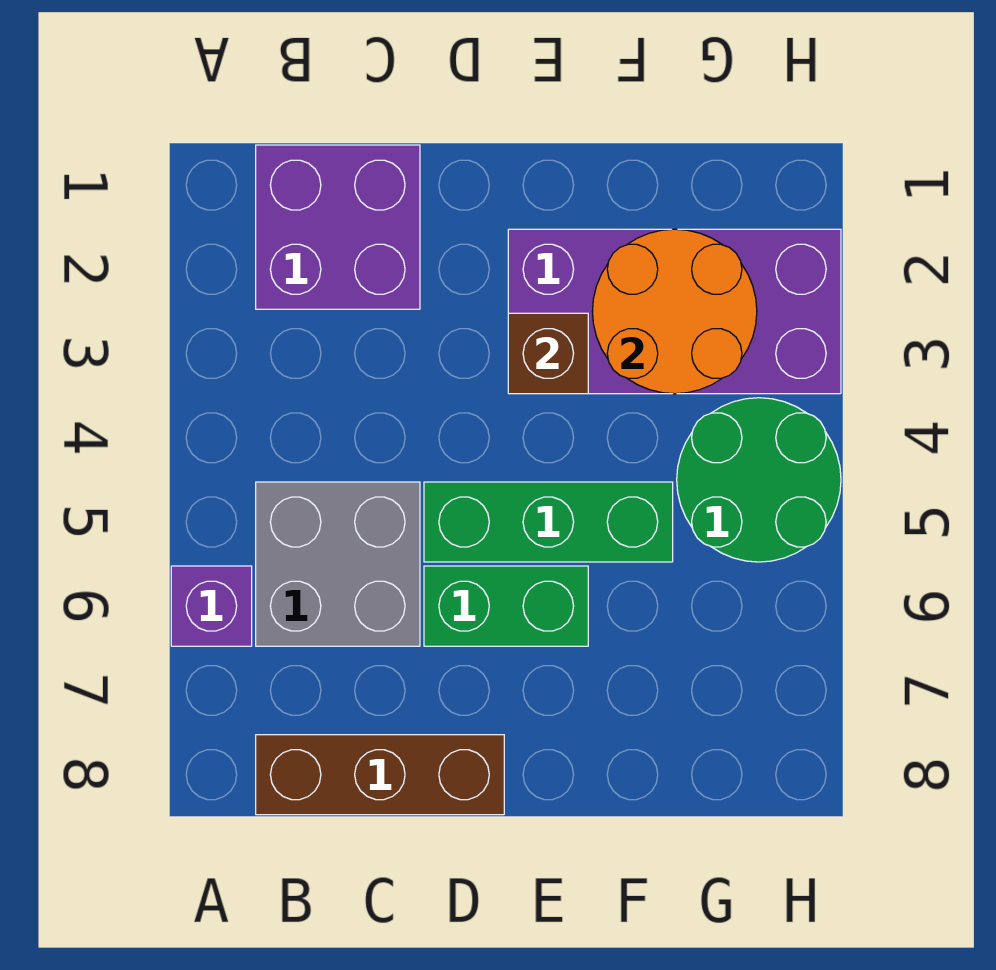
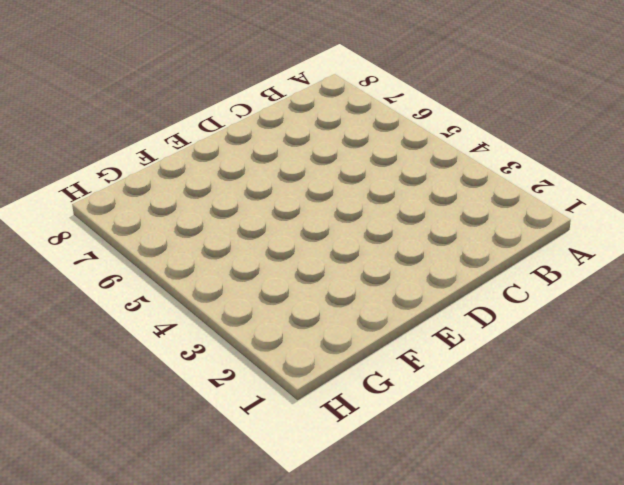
none -> purple 1x1 brick [171,566,252,646]
none -> purple 2x2 brick [256,145,420,309]

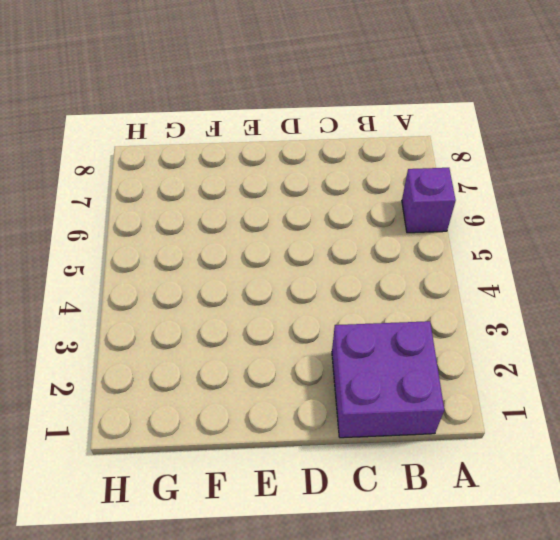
none -> grey 2x2 brick [256,482,420,646]
none -> brown 1x3 brick [256,735,504,815]

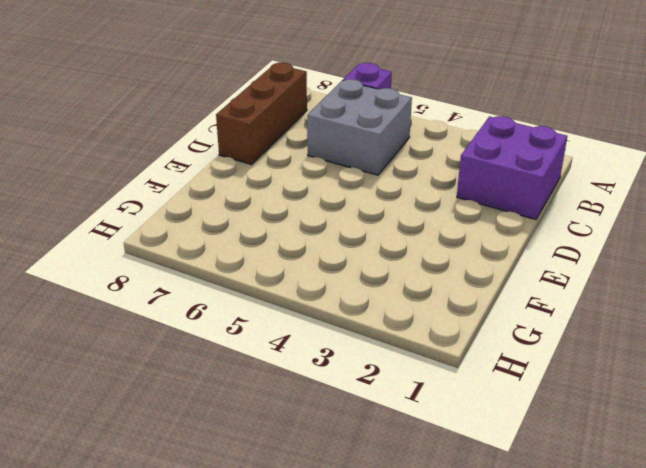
none -> green 1x3 brick [424,482,673,562]
none -> green 1x2 brick [424,566,588,646]

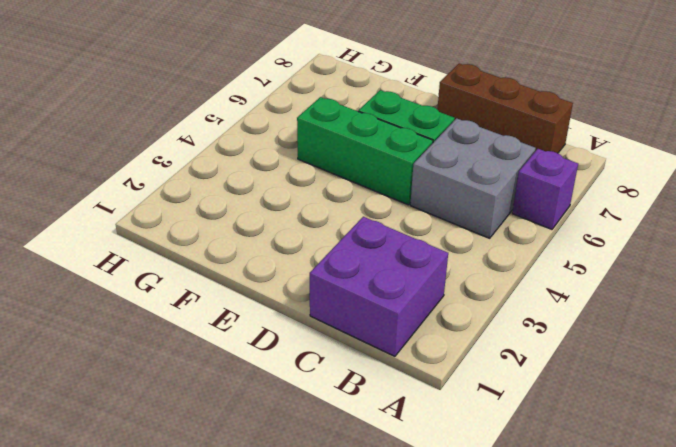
none -> purple 2x4 brick [508,229,841,394]
none -> green 2x2 round brick [677,398,841,562]

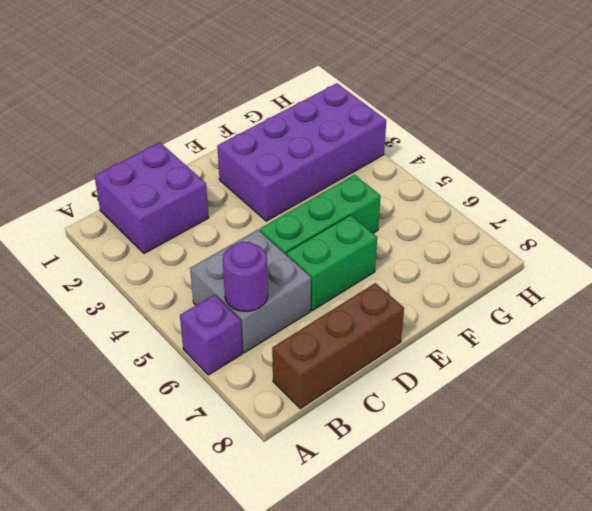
purple 1x1 round brick [223,242,268,311] -> none
none -> green 2x2 round brick [677,398,841,562]
none -> brown 1x1 brick [508,313,588,394]

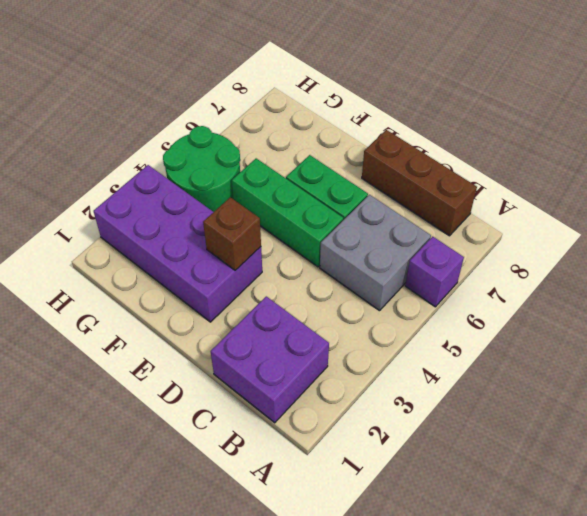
none -> orange 2x2 round brick [592,229,757,394]

